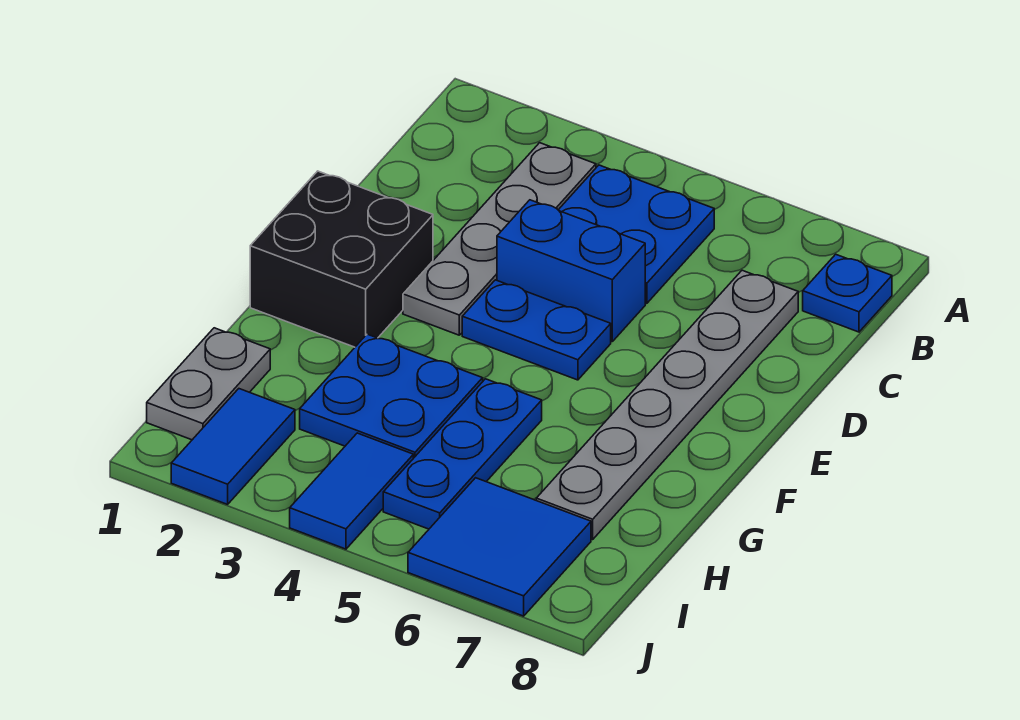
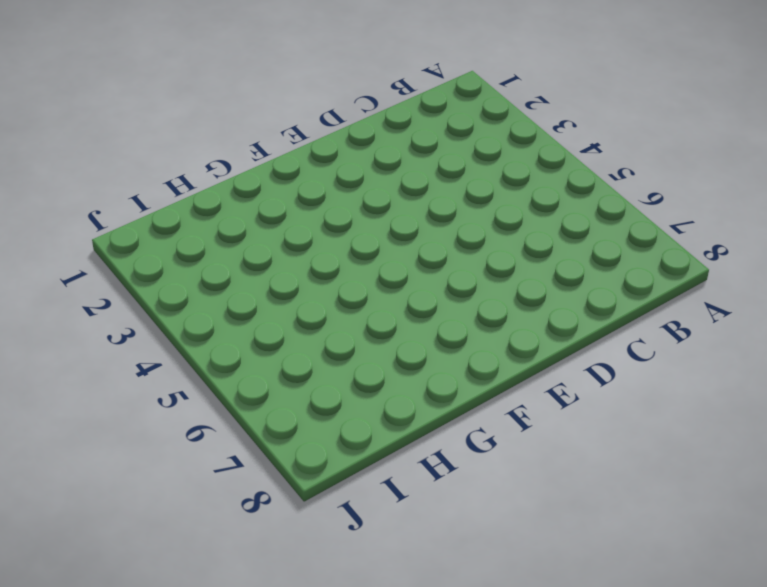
none -> grey 1x4 plate [403,143,596,335]
none -> blue 2x2 plate [559,165,714,303]
none -> blue 1x1 plate [803,254,892,332]

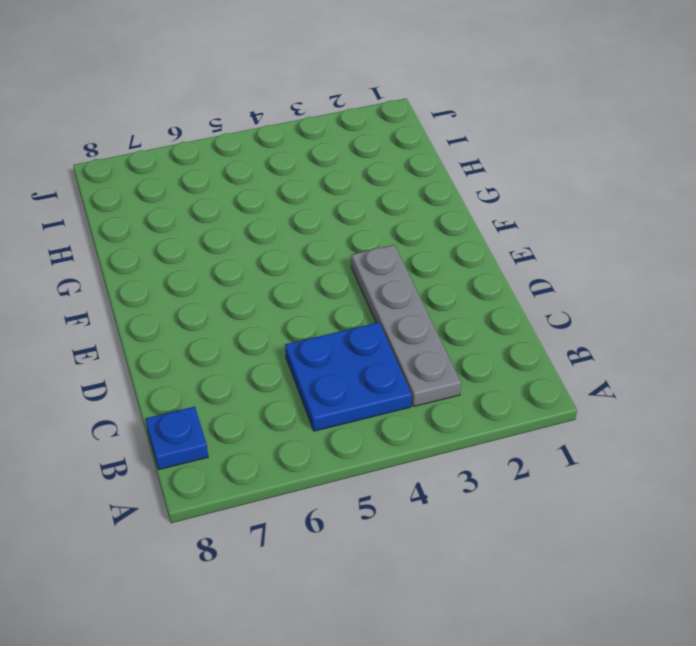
none -> grey 1x6 plate [536,270,798,539]
none -> blue 1x2 brick [497,200,645,342]
none -> black 2x2 brick [250,171,433,347]

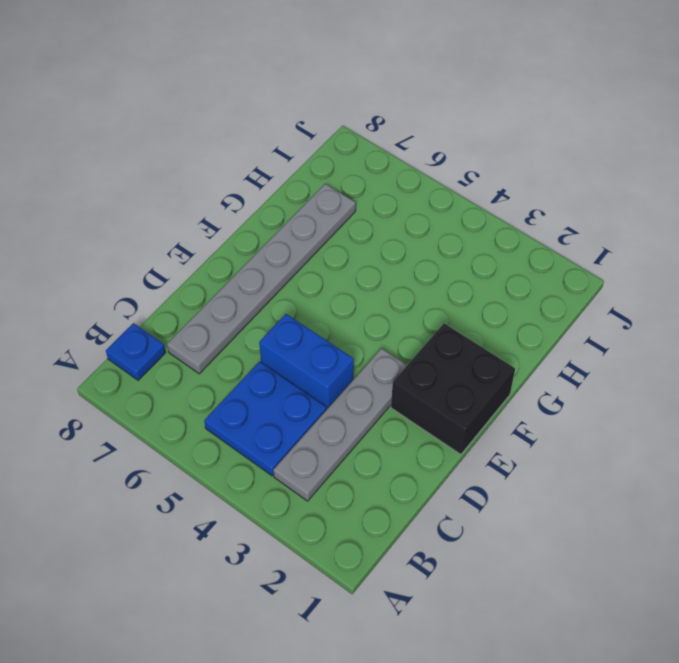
none -> blue 1x2 plate [462,280,611,380]
none -> blue 2x2 plate [300,334,483,458]
none -> blue 1x3 plate [383,379,542,529]

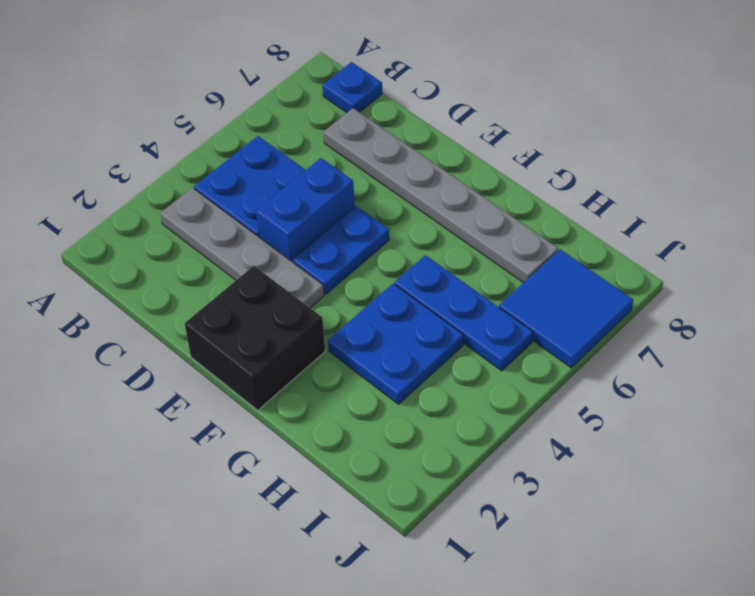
none -> grey 1x2 plate [147,328,270,440]
none -> blue 1x2 tile [171,389,295,504]
none -> blue 1x2 tile [290,433,413,549]

